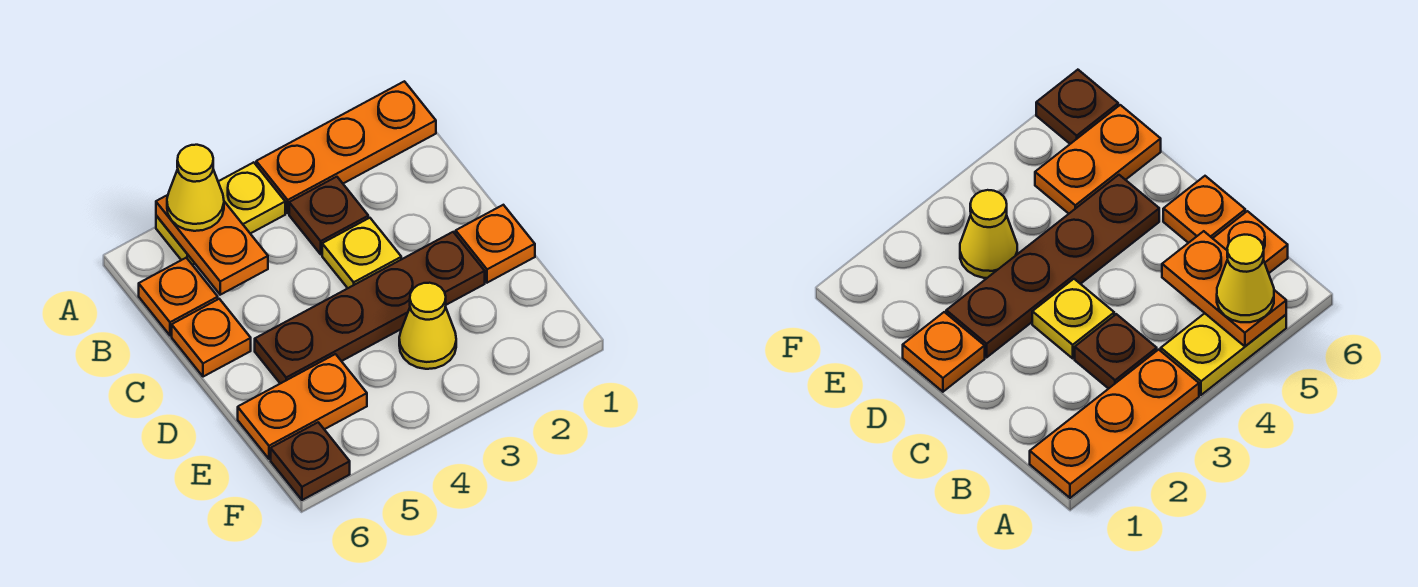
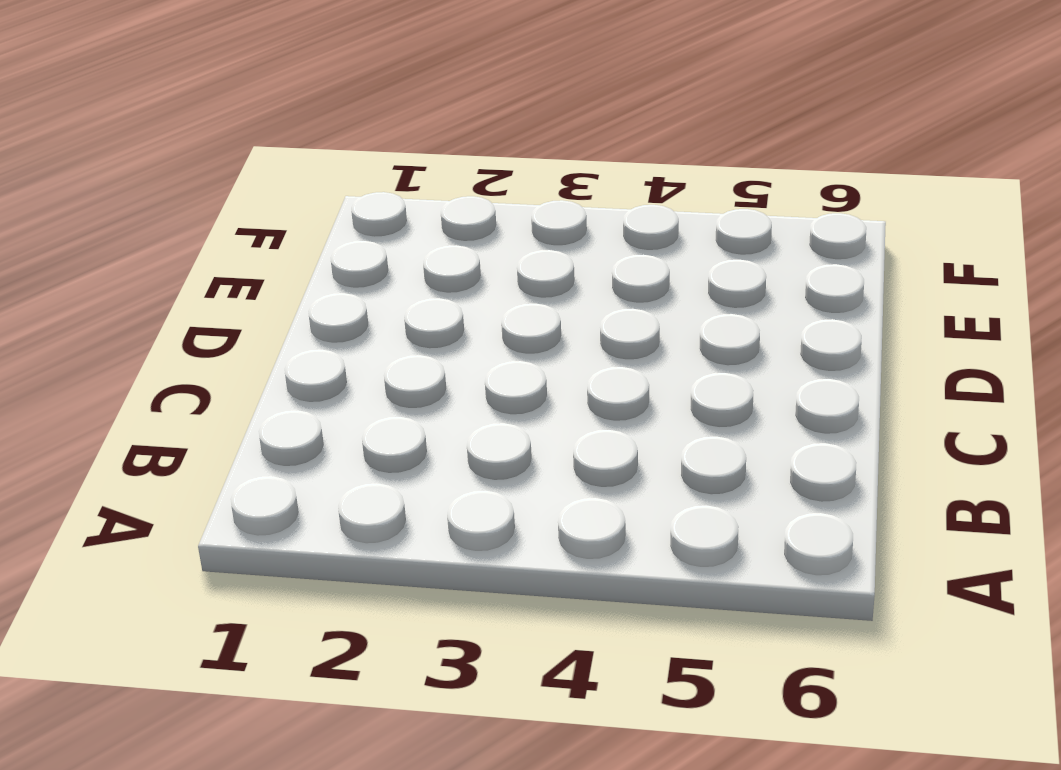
none -> orange 1x3 plate [256,81,436,213]
none -> yellow 1x2 plate [156,162,285,265]
none -> brown 1x1 plate [289,177,368,254]

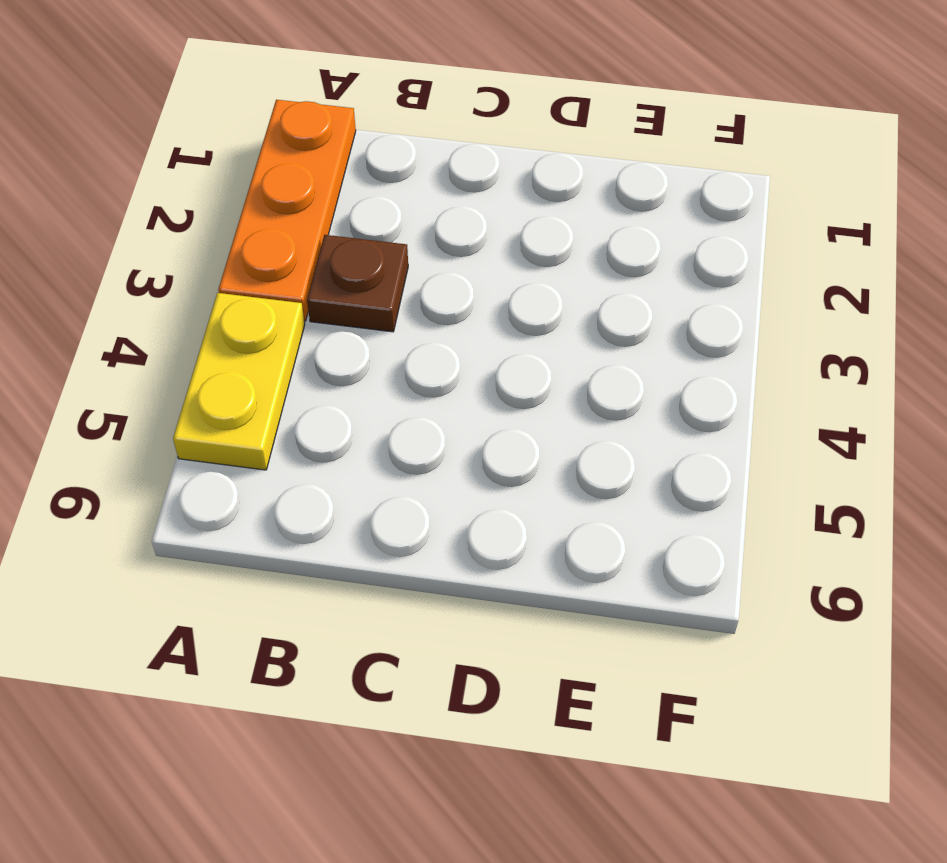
none -> orange 1x1 plate [139,258,218,336]
none -> yellow 1x1 plate [322,218,401,288]
none -> orange 1x1 plate [172,299,251,377]

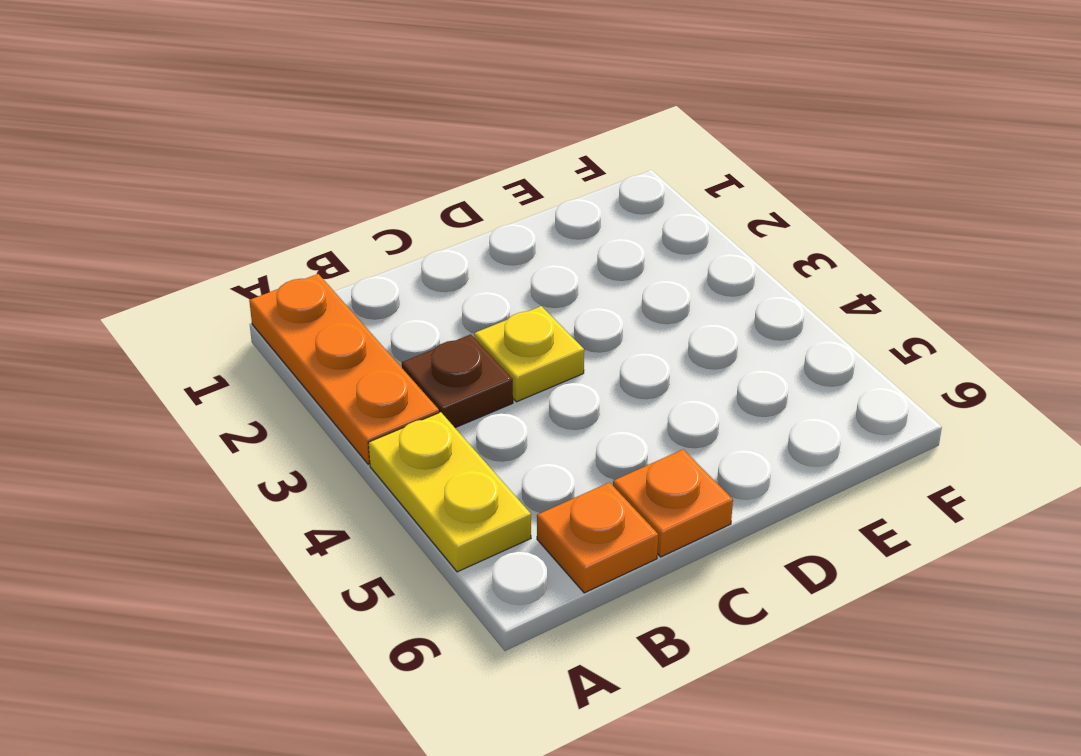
none -> orange 1x1 plate [456,205,535,283]
none -> brown 1x4 plate [255,232,485,384]
none -> yellow 1x1 cone [399,283,456,369]

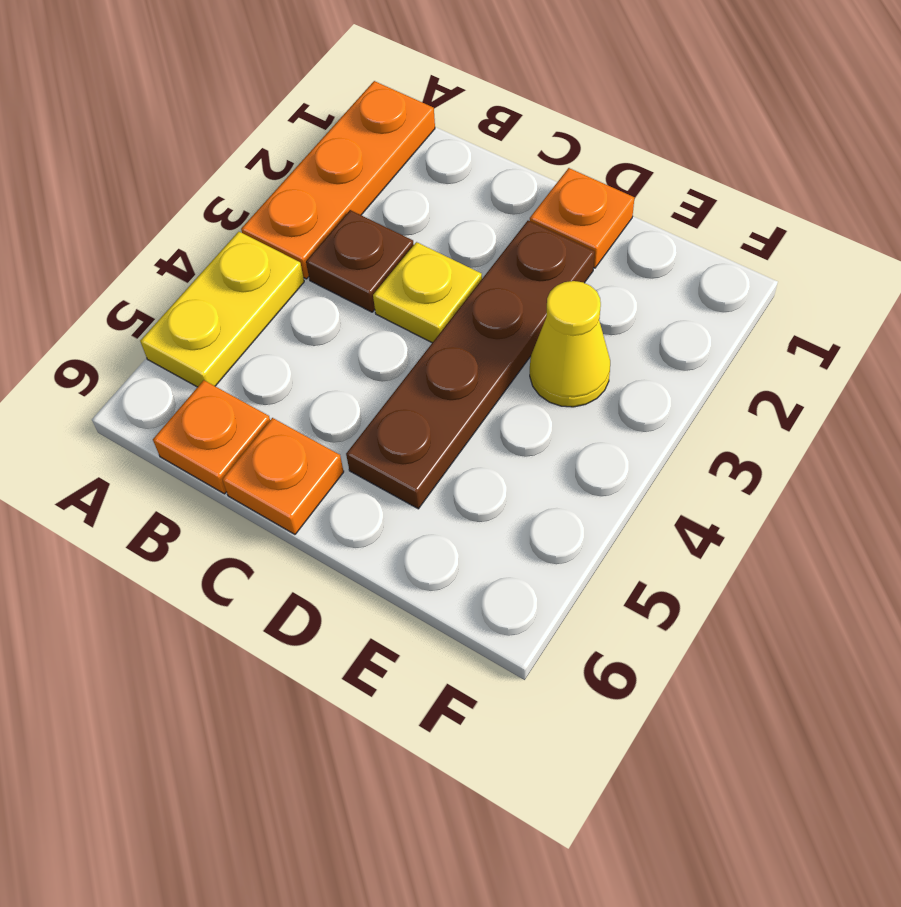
none -> orange 1x2 plate [238,354,367,459]
none -> brown 1x1 plate [271,422,350,500]
none -> orange 1x2 plate [156,195,268,295]

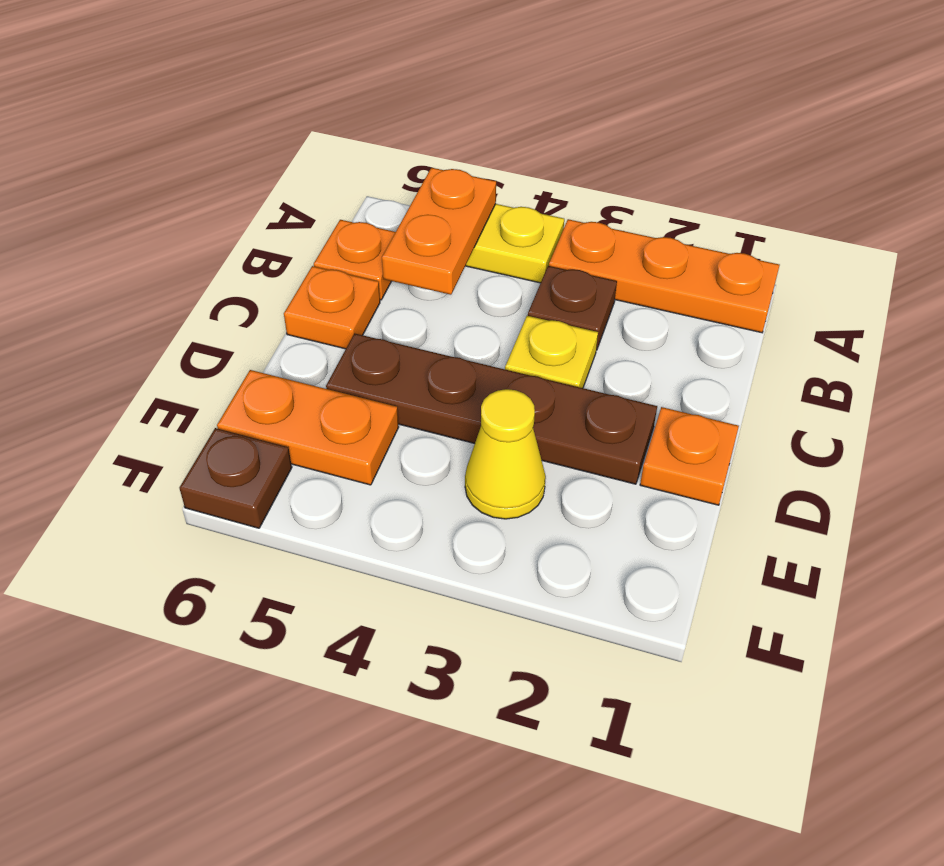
none -> yellow 1x1 cone [167,145,224,231]

